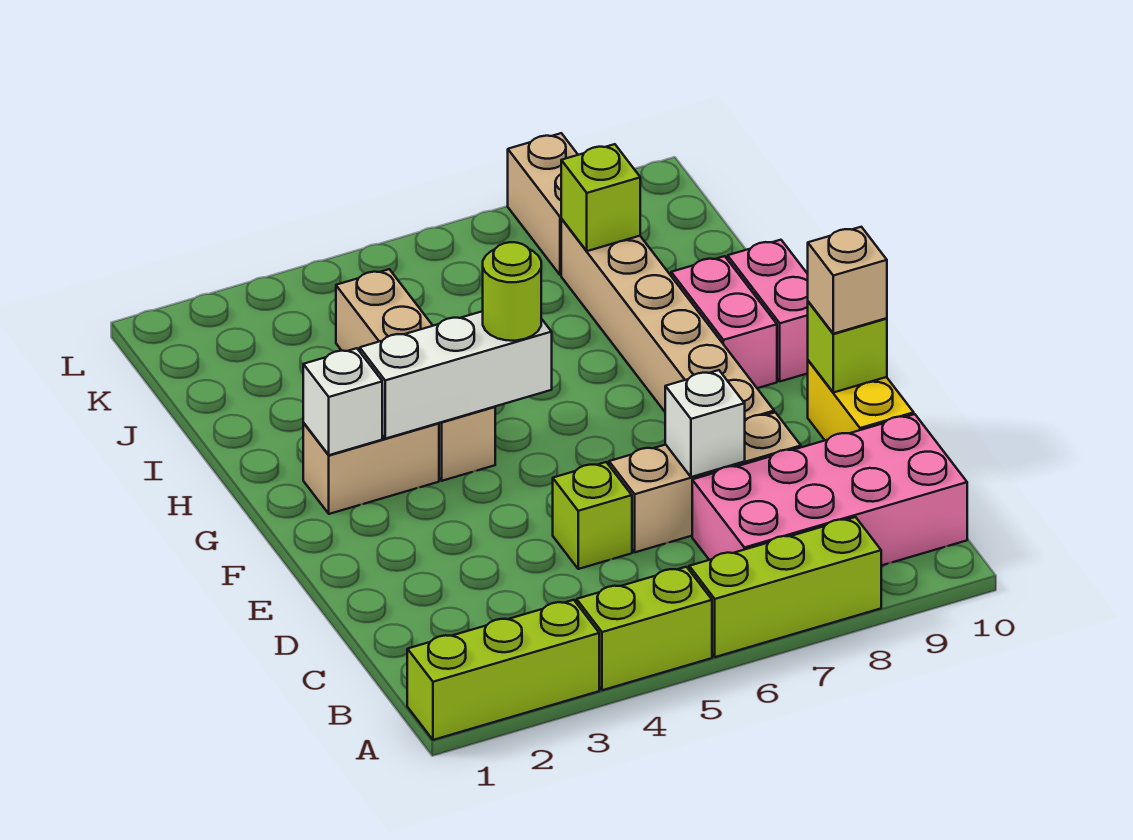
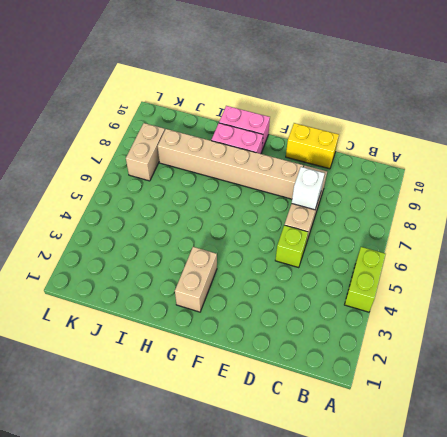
tan 1x2 brick [126,123,165,181] -> tan 1x2 brick turned to [508,133,578,275]
none -> lime 1x3 brick [407,600,599,740]
none -> lime 1x3 brick [689,517,881,657]
none -> pink 2x4 brick [692,414,967,566]

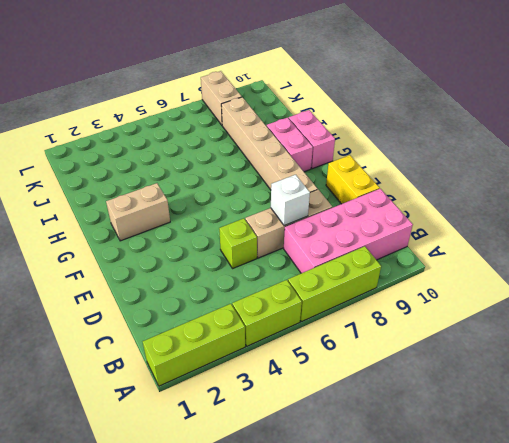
none -> tan 1x4 brick [336,269,495,481]
none -> lime 1x1 brick [808,302,887,393]
none -> white 1x1 brick [303,348,382,455]

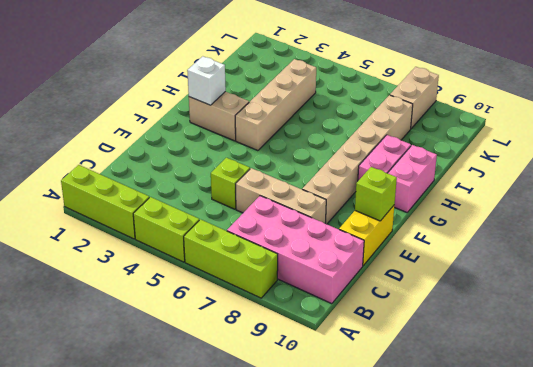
none -> white 1x1 brick [665,370,745,477]
none -> white 1x3 brick [360,311,552,439]
none -> lime 1x1 brick [561,144,640,251]

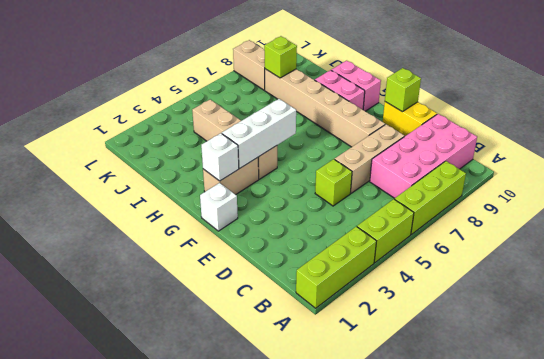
white 1x1 brick [200,183,238,231] -> white 1x1 brick moved to [665,370,745,477]
none -> tan 1x1 brick [808,227,887,334]
none -> lime 1x1 round brick [483,242,541,341]

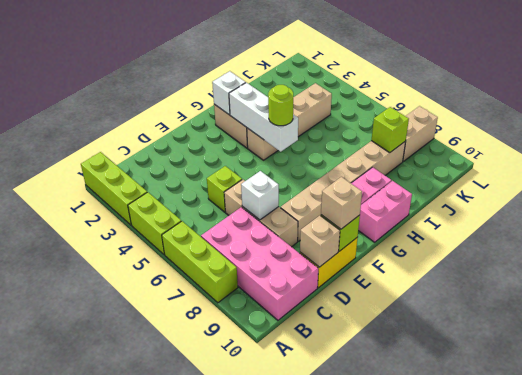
tan 1x1 brick [300,216,340,267] -> none

